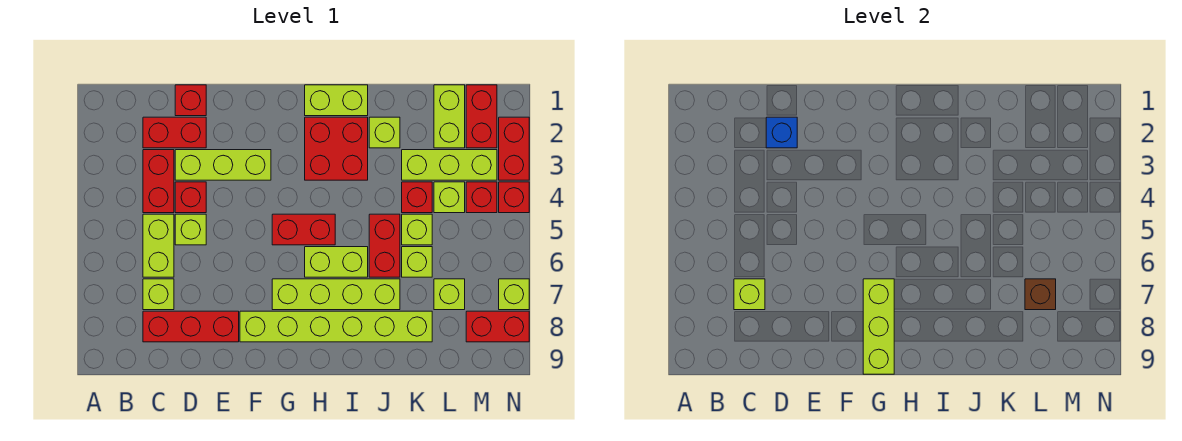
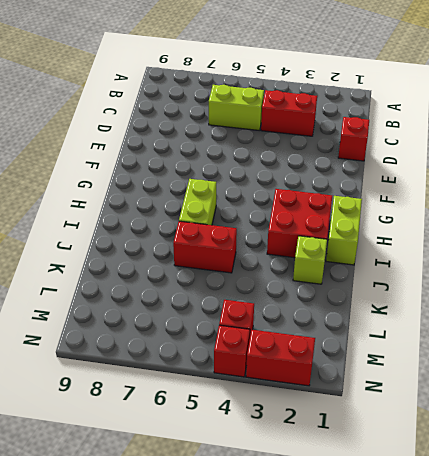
none -> red 1x2 brick [143,117,206,148]
none -> lime 1x1 brick [143,279,174,310]
none -> red 1x3 brick [143,311,239,342]
none -> lime 1x3 brick [175,150,271,180]

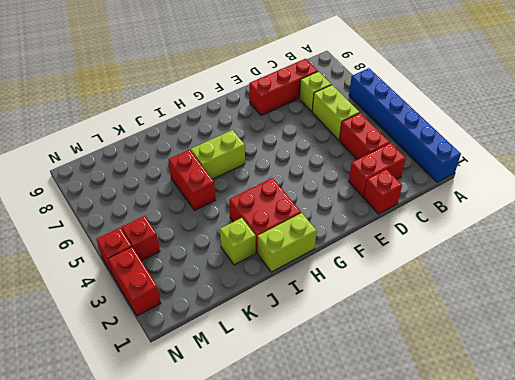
blue 1x6 brick [349,68,461,182] -> none
none -> lime 1x3 brick [175,150,271,180]
none -> red 1x1 brick [175,182,206,213]
none -> lime 1x1 brick [175,214,206,245]
none -> lime 1x6 brick [240,311,432,342]

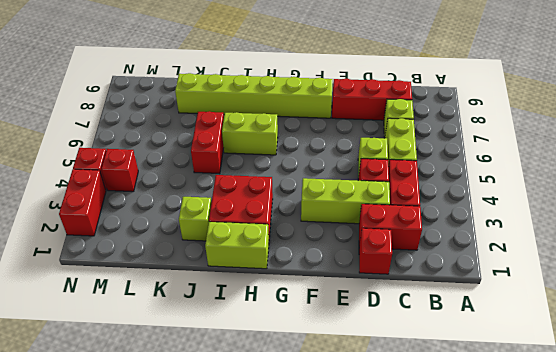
none -> red 1x2 brick [272,214,335,245]
none -> lime 1x4 brick [272,279,400,310]
none -> lime 1x3 brick [402,150,497,180]
none -> red 1x1 brick [402,182,432,213]

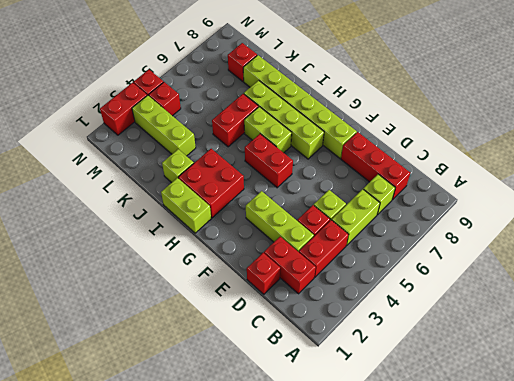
red 1x1 brick [228,43,257,81] -> red 1x1 brick moved to [402,182,432,213]
none -> lime 1x1 brick [402,214,432,245]
none -> lime 1x1 brick [402,247,432,277]
none -> lime 1x2 brick [434,85,465,148]
none -> lime 1x1 brick [434,182,465,213]

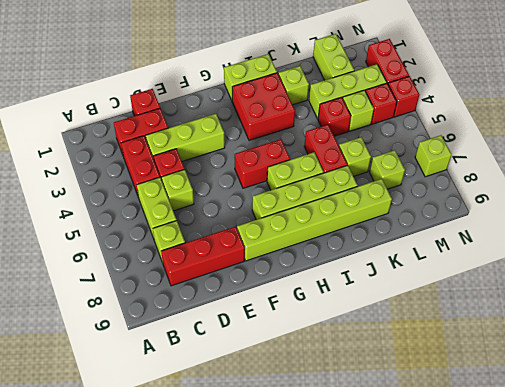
none -> lime 1x1 brick [402,214,432,245]
none -> red 1x2 brick [466,85,497,148]
none -> red 1x2 brick [466,311,529,342]
none -> lime 1x1 brick [734,279,765,310]

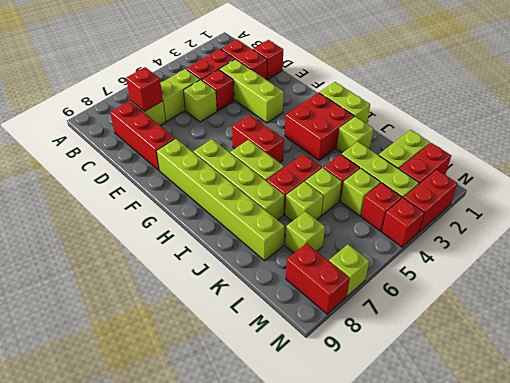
red 1x1 brick [126,67,163,112] -> lime 1x1 brick [734,279,765,310]
none -> blue 1x1 brick [766,117,797,148]
none -> lime 1x3 brick [863,279,894,374]
none -> brown 1x1 brick [1025,279,1056,310]

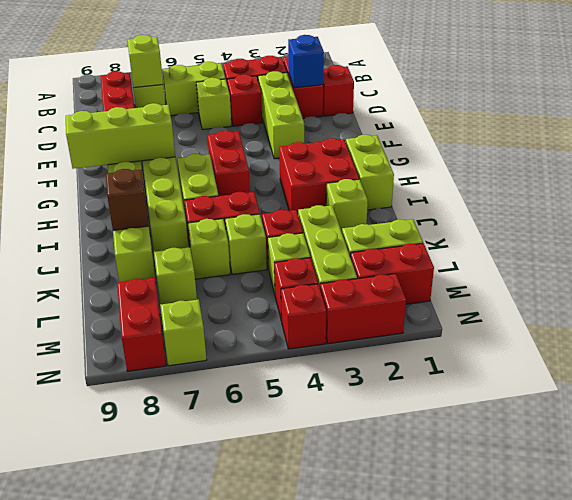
brown 1x1 brick [106,169,149,230] -> brown 1x1 brick moved to [1025,279,1056,310]

